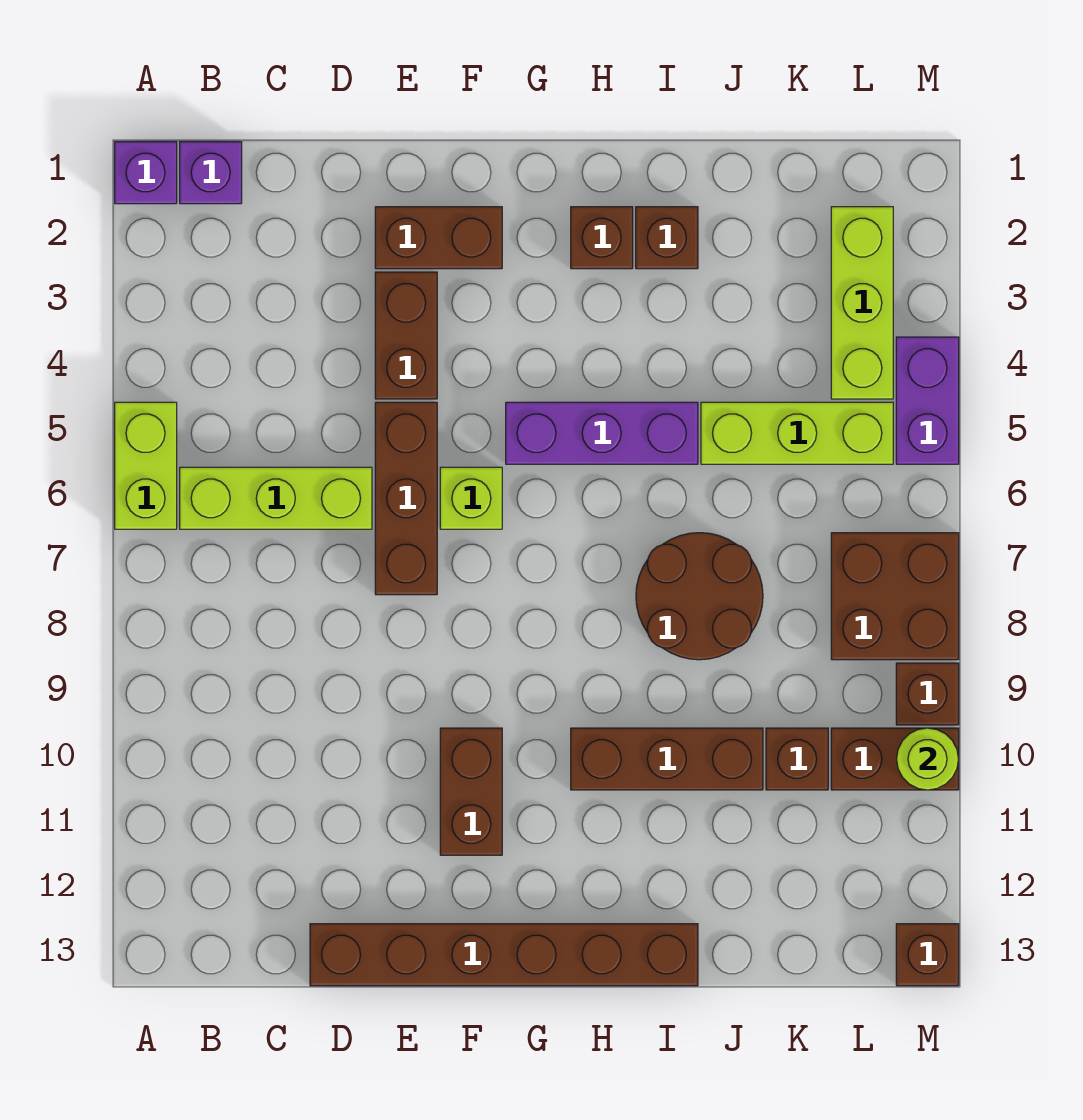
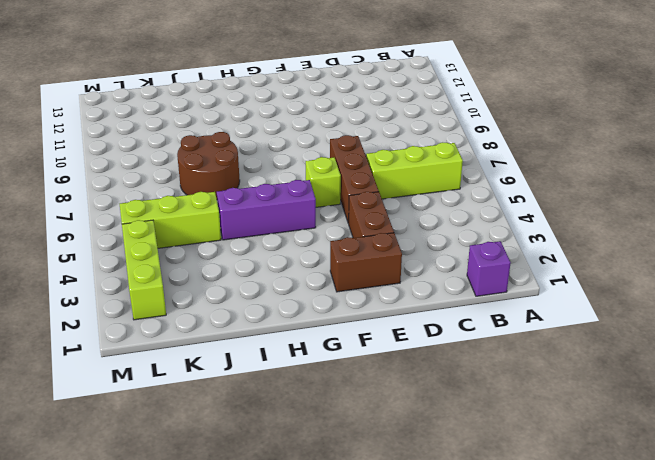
none -> purple 1x1 brick [115,142,177,204]
none -> lime 1x2 brick [115,402,177,529]
none -> brown 1x6 brick [310,924,698,986]

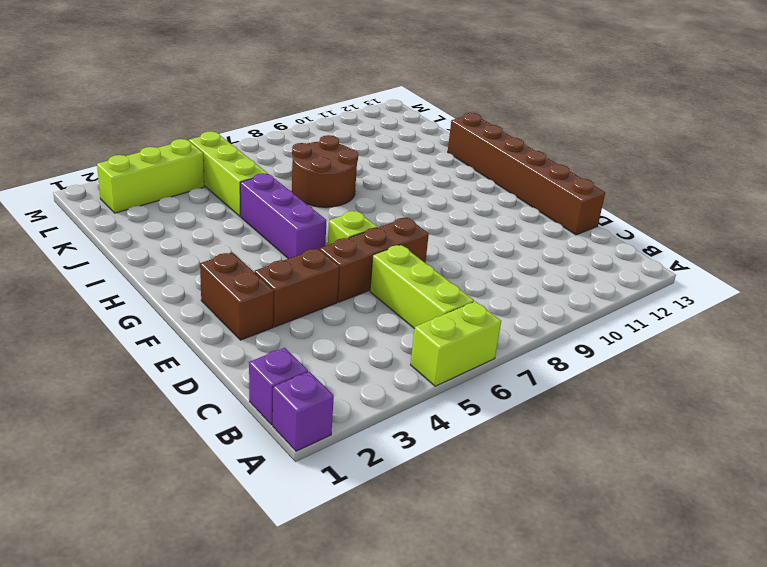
none -> brown 1x2 brick [440,728,502,855]
none -> brown 1x1 brick [571,207,633,269]
none -> brown 1x3 brick [571,728,763,790]

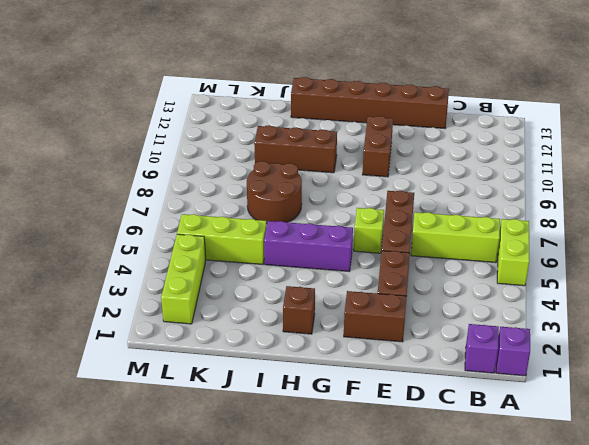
none -> brown 1x1 brick [636,207,698,269]
none -> brown 1x1 brick [766,728,828,790]
none -> brown 2x2 brick [831,533,959,660]

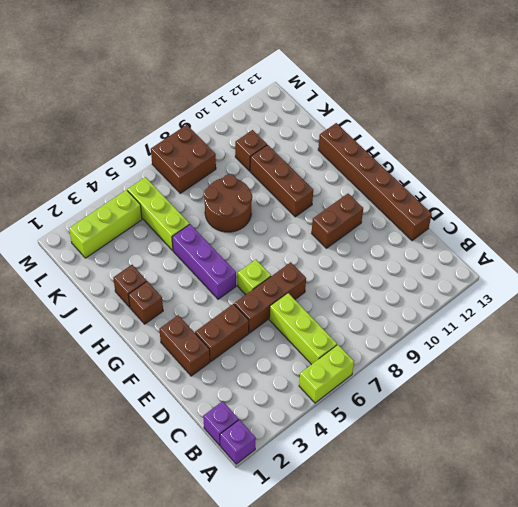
none -> brown 1x2 brick [831,728,959,790]
none -> purple 1x2 brick [896,337,959,464]
none -> brown 1x1 brick [896,663,959,725]

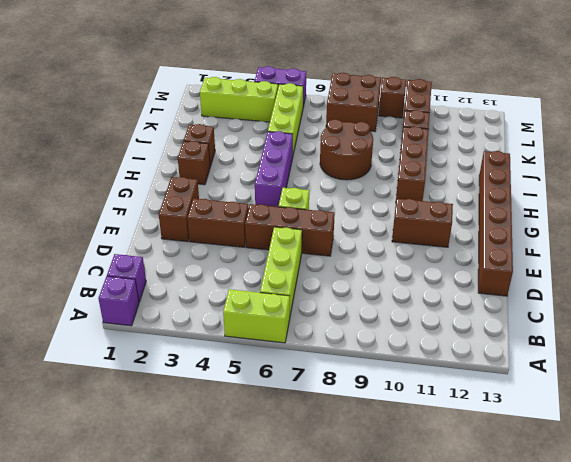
none -> brown 1x1 brick [896,924,959,986]
none -> lime 1x1 round brick [897,728,959,790]

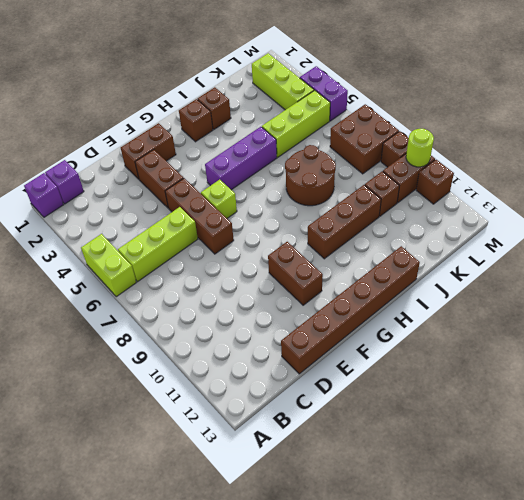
brown 1x1 brick [416,160,454,204] -> brown 1x1 brick moved to [896,924,959,986]

